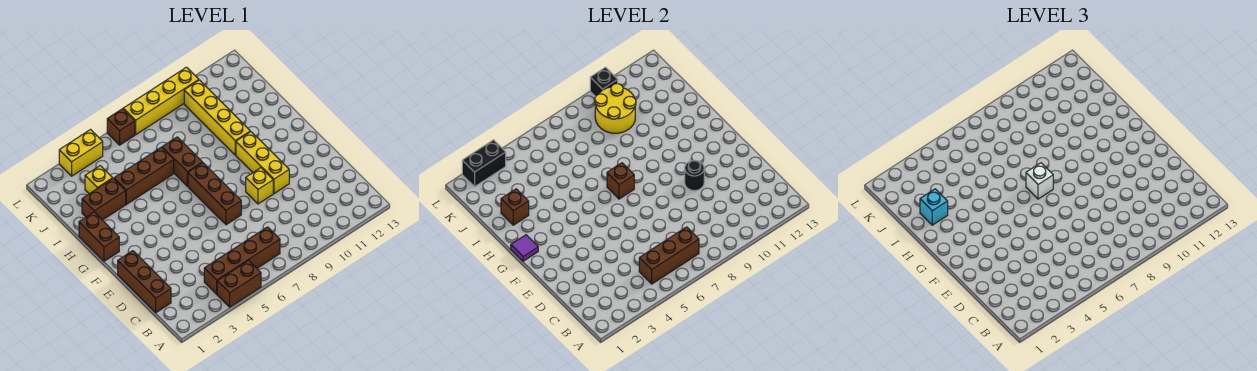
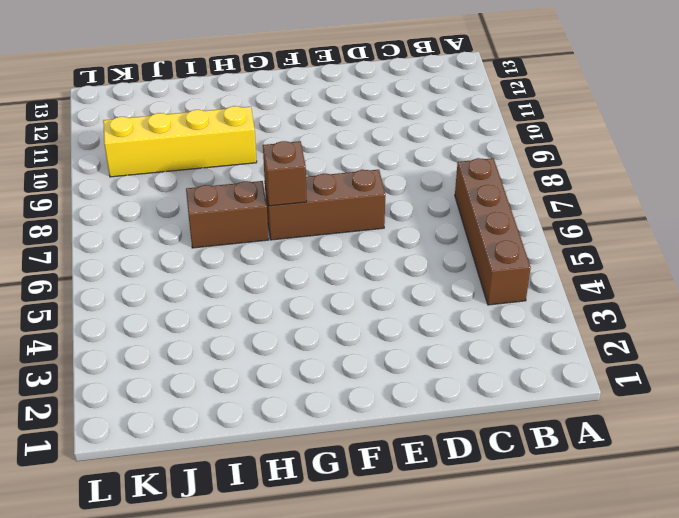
none -> brown 1x2 brick [217,261,261,307]
none -> brown 1x3 brick [118,251,171,313]
none -> yellow 1x1 brick [246,168,273,204]

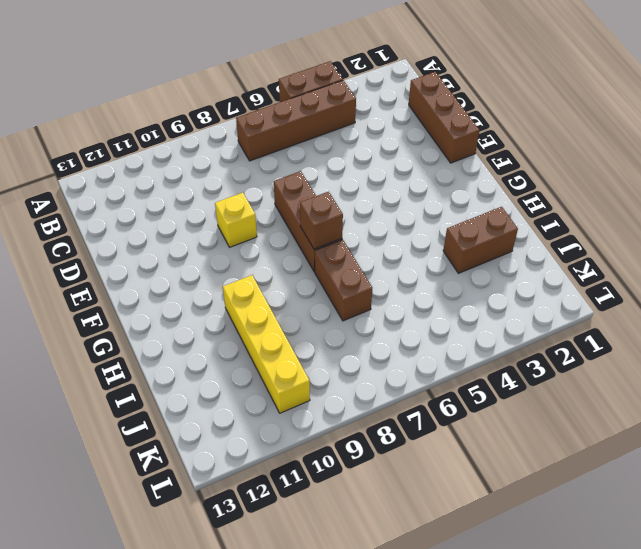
none -> yellow 1x3 brick [236,132,289,193]
none -> brown 1x2 brick [79,212,119,261]
none -> brown 1x3 brick [114,147,174,204]

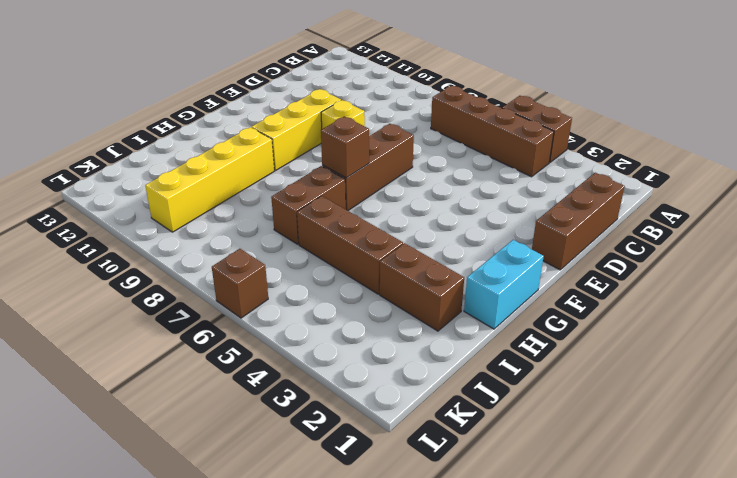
cyan 1x2 brick [464,240,544,329] -> brown 1x2 brick [79,212,119,261]
none -> yellow 1x1 brick [85,166,113,194]
none -> yellow 1x2 brick [59,130,103,176]
none -> yellow 1x4 brick [123,67,199,135]

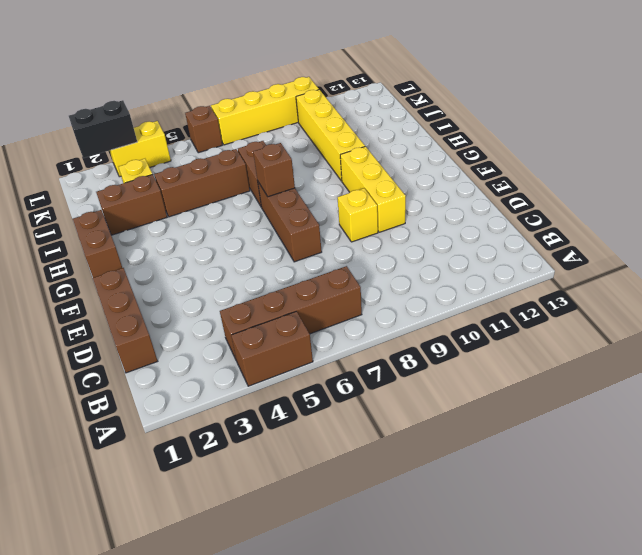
none -> brown 1x3 brick [639,227,699,284]
none -> black 1x1 round brick [685,160,704,191]
none -> purple 1x1 tile [511,235,538,261]

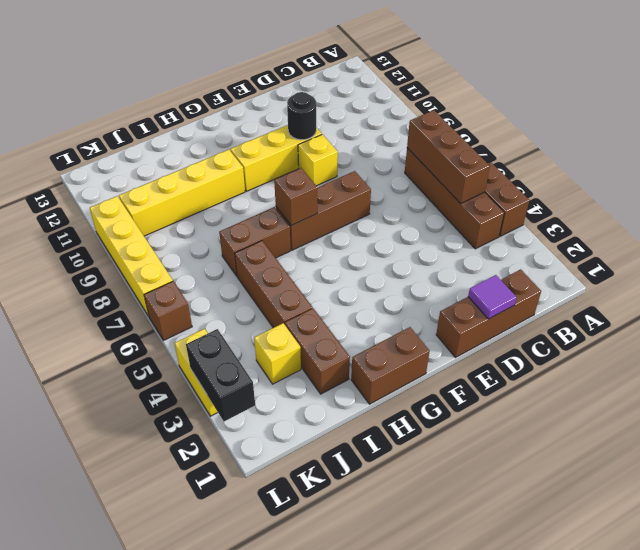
purple 1x1 tile [468,275,516,319] -> purple 1x1 tile moved to [511,235,538,261]
none -> brown 1x1 brick [501,189,529,225]
none -> yellow 2x2 round brick [595,84,636,133]
none -> black 1x1 brick [590,67,618,97]

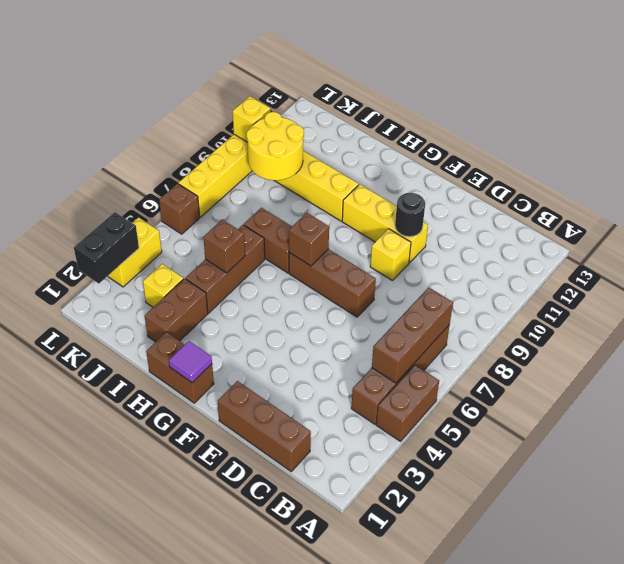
brown 1x1 brick [203,220,245,273] -> brown 1x1 brick moved to [501,189,529,225]
yellow 1x1 brick [233,96,270,142] -> black 1x1 brick [590,67,618,97]
none -> white 1x1 brick [1026,163,1053,199]
none -> cyan 1x1 brick [920,189,948,225]

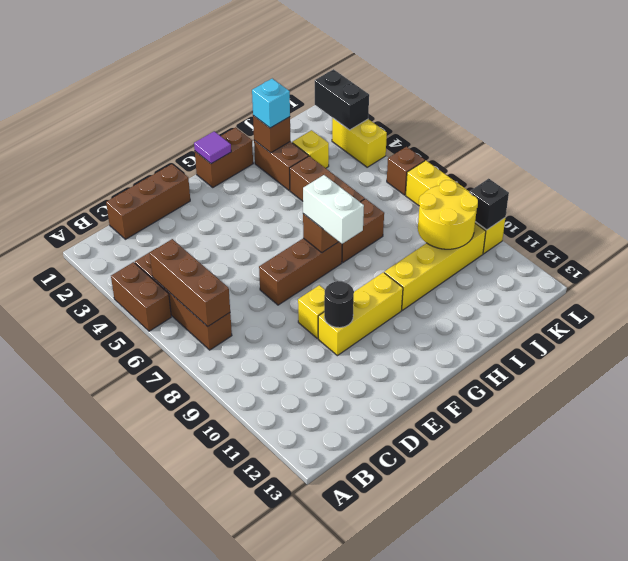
white 1x2 brick [303,175,364,244] -> white 1x1 brick [1026,163,1053,199]

